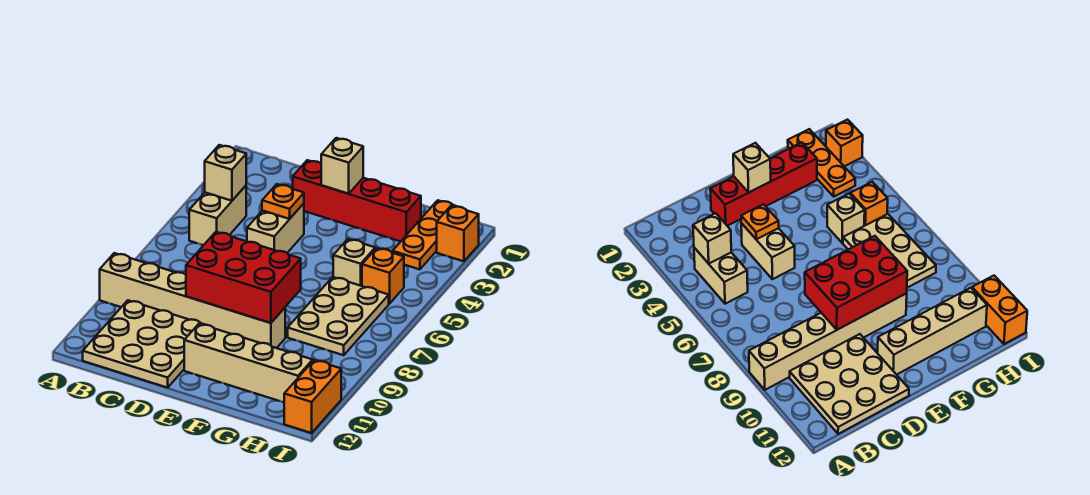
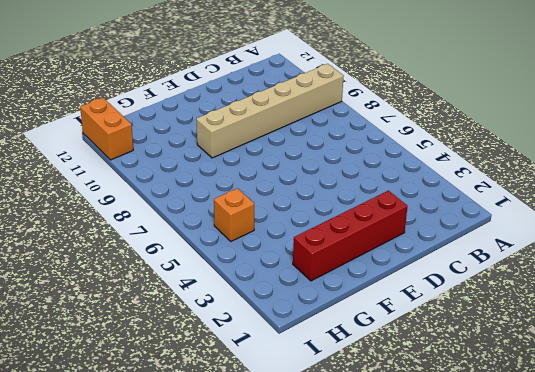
none -> tan 1x2 brick [189,186,246,245]
none -> tan 3x3 plate [83,300,205,388]
none -> tan 1x2 brick [247,203,304,253]

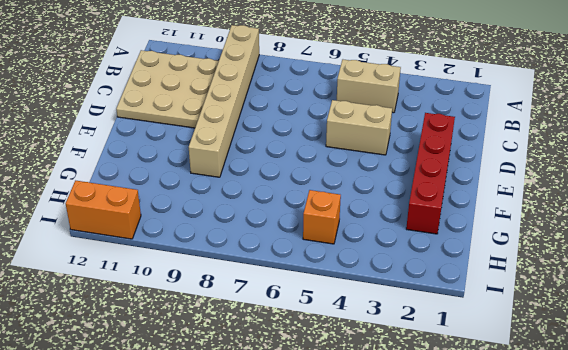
none -> tan 1x4 brick [184,324,313,402]
none -> tan 1x1 brick [333,239,375,286]
none -> tan 2x3 plate [288,277,389,355]

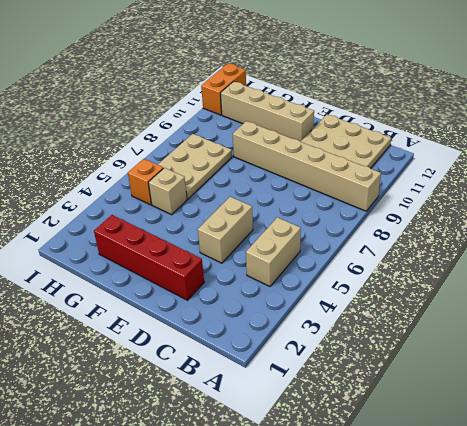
none -> orange 1x3 plate [393,200,457,269]
none -> orange 1x1 brick [437,206,479,261]
none -> tan 1x1 brick [205,145,246,201]

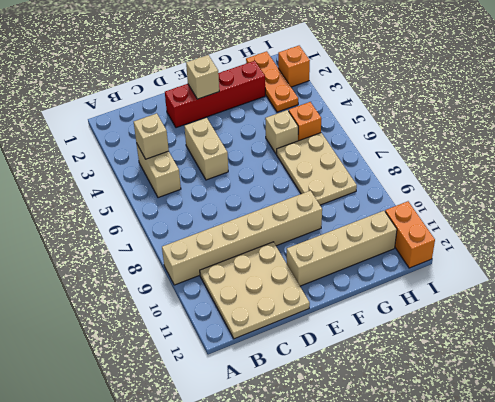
none -> orange 1x1 plate [262,184,304,219]
none -> red 2x3 brick [186,232,301,323]

